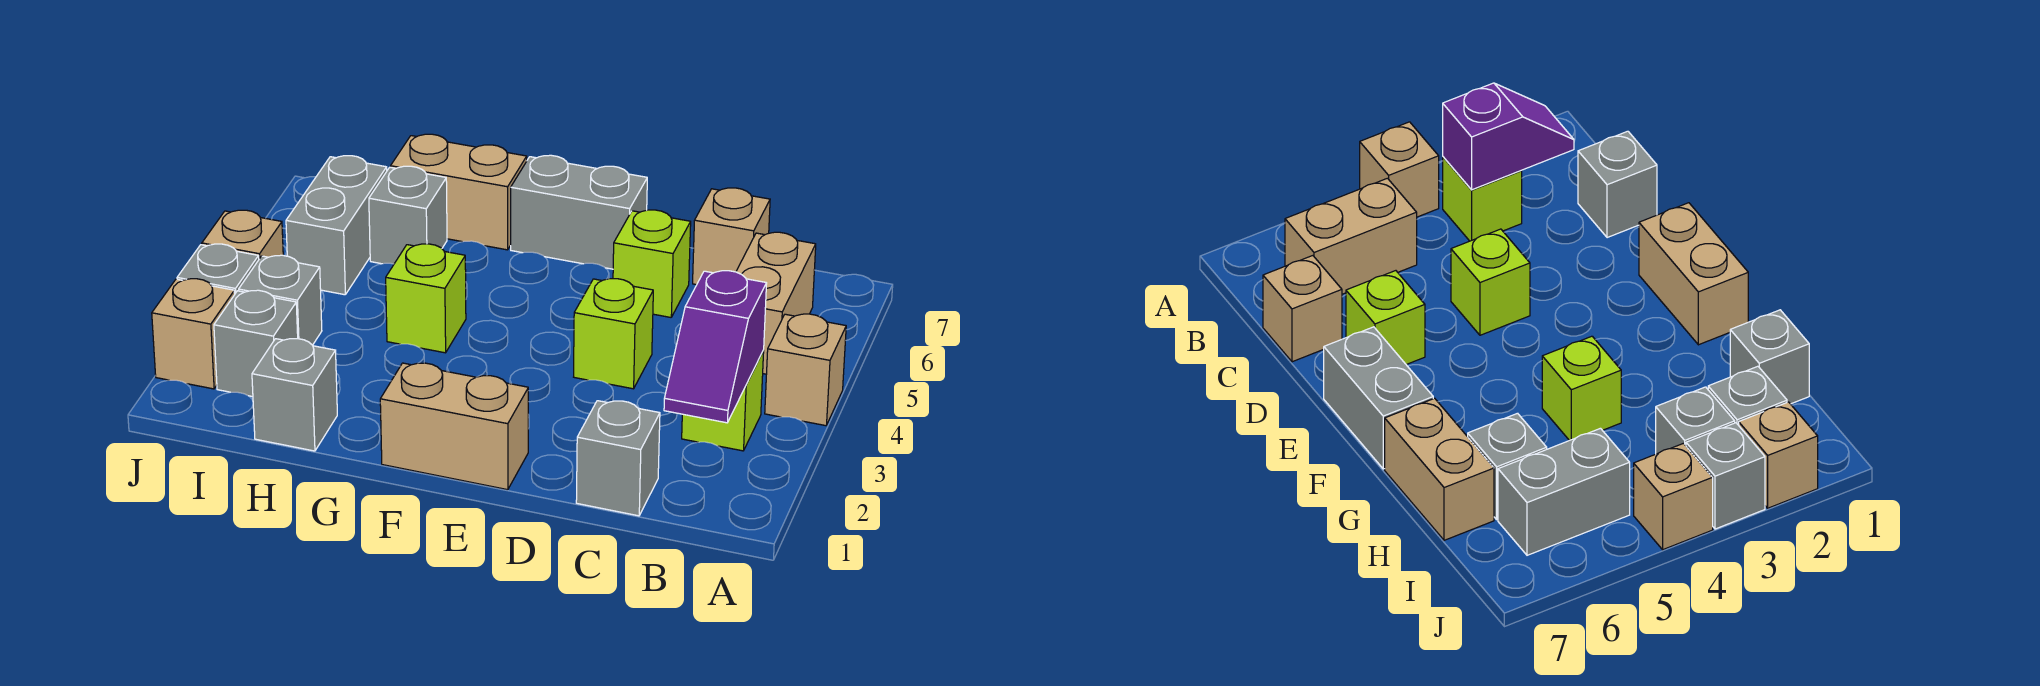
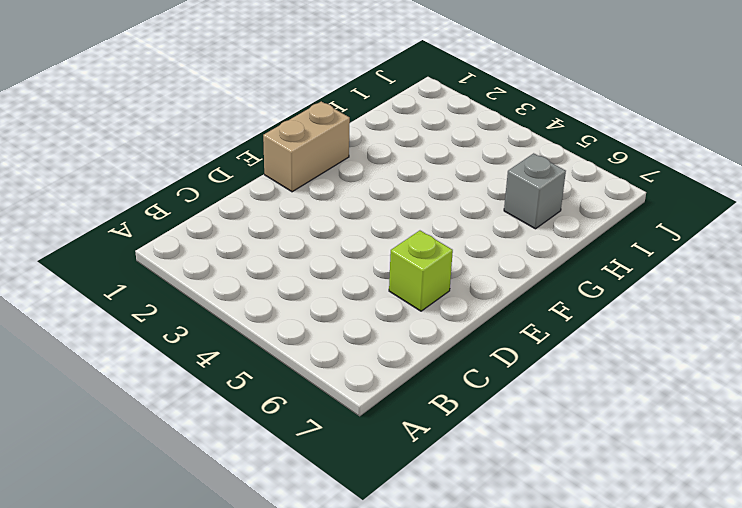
none -> tan 1x1 brick [765,314,846,426]
none -> lime 1x1 brick [682,351,764,451]
none -> tan 1x2 brick [736,232,816,374]

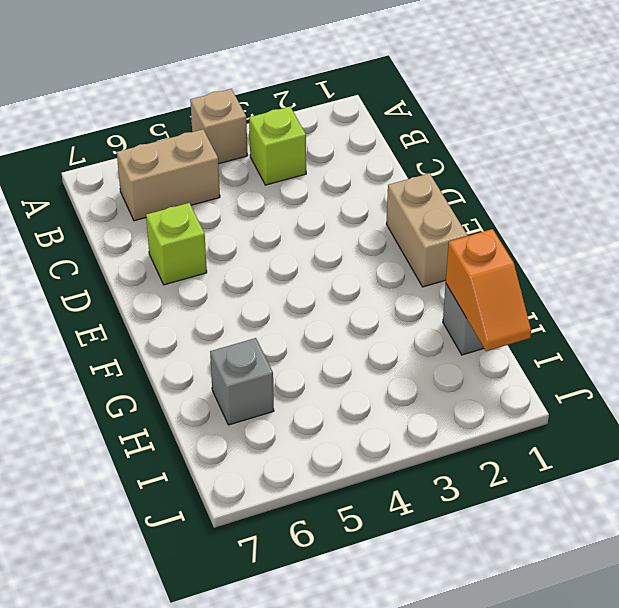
orange 1x2 slope [446,229,531,351] -> none
none -> grey 1x1 brick [576,401,660,516]
none -> tan 1x1 brick [693,188,770,285]
none -> lime 1x1 brick [574,279,653,389]

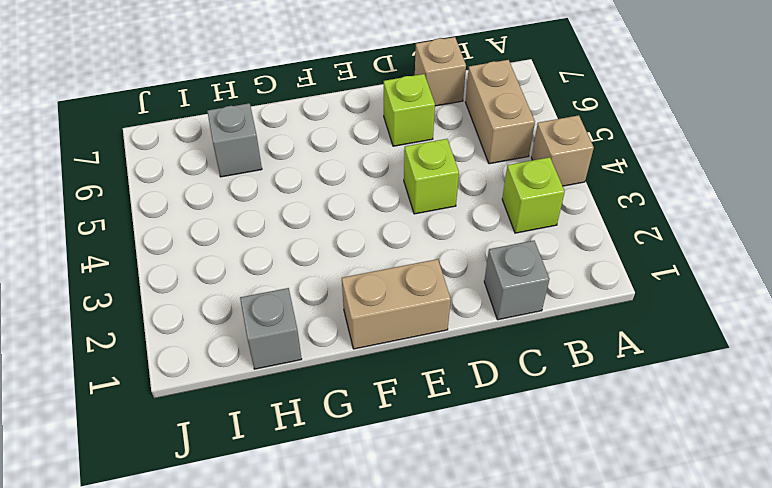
none -> grey 1x2 brick [511,155,647,269]
none -> lime 1x1 brick [386,244,466,353]
none -> tan 1x2 brick [391,134,527,250]

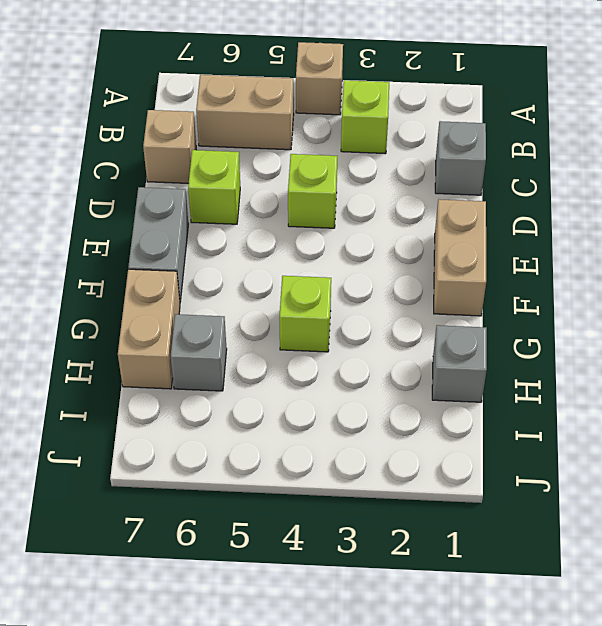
none -> grey 1x1 brick [214,290,298,397]
none -> grey 1x1 brick [239,255,322,345]
none -> grey 1x2 brick [286,156,387,295]

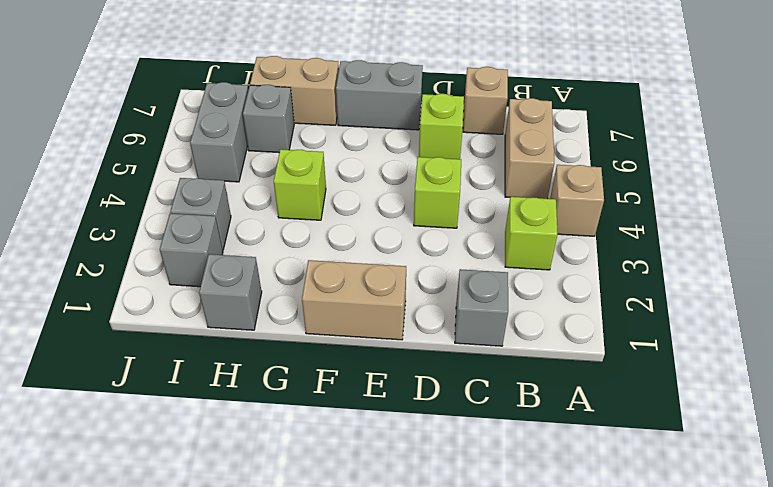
none -> tan 1x1 brick [152,279,235,389]
none -> grey 1x1 brick [177,244,259,293]
none -> tan 1x1 brick [202,210,283,259]

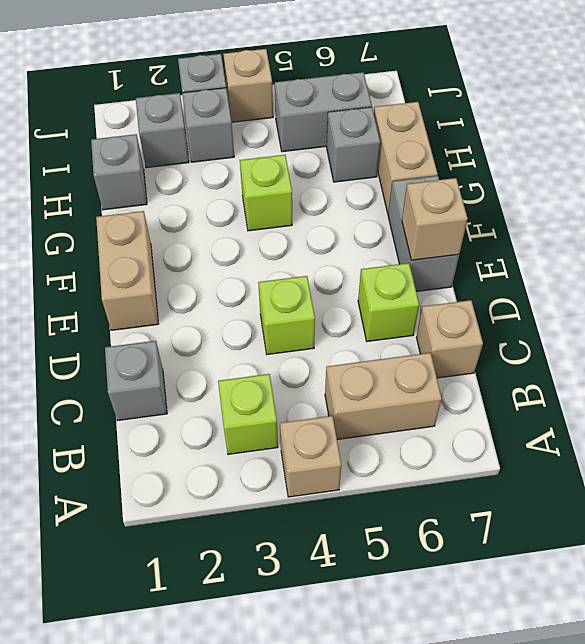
tan 1x1 brick [402,178,468,260] -> tan 1x1 brick moved to [152,279,235,389]
none -> purple 1x2 slope [664,271,767,423]

